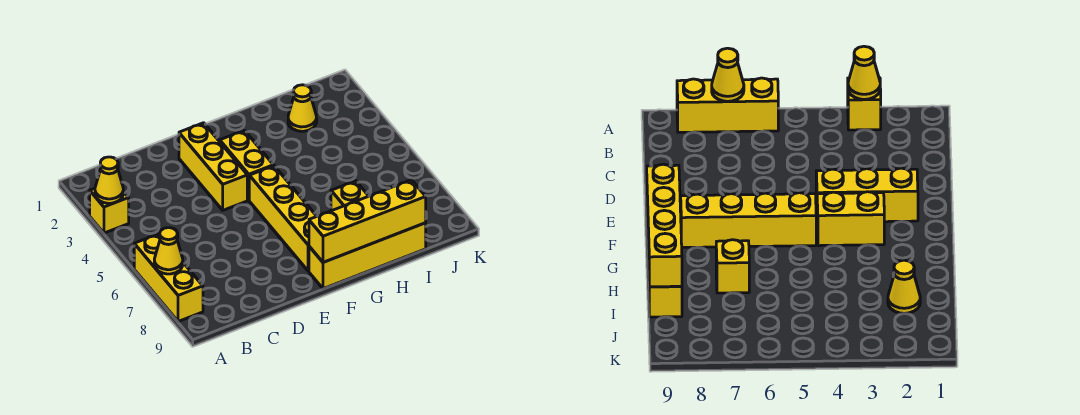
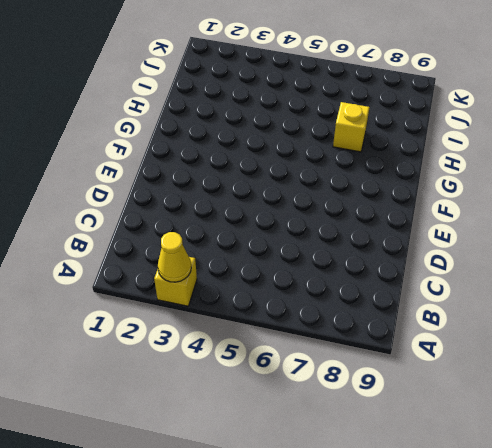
none -> yellow 1x3 brick [134,234,203,322]
none -> yellow 1x3 brick [179,123,247,210]

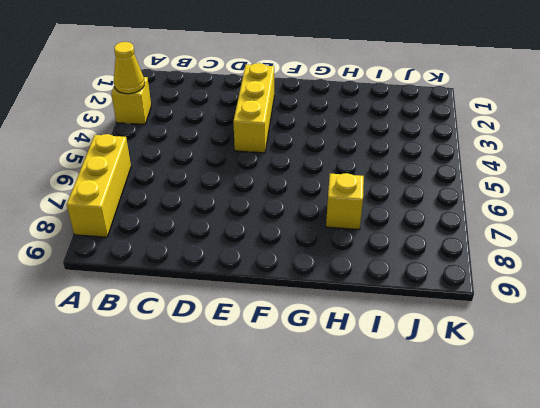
none -> yellow 1x2 brick [220,130,273,200]
none -> yellow 1x4 brick [249,166,317,271]

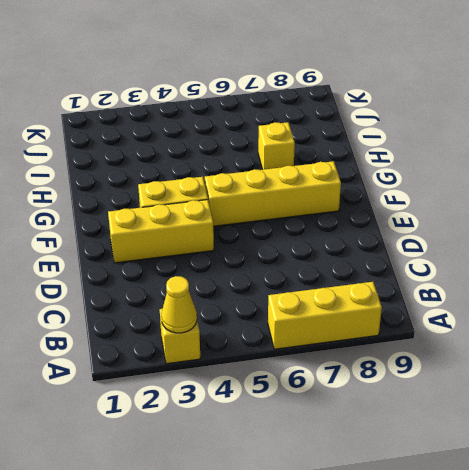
none -> yellow 1x4 brick [309,223,426,289]
none -> yellow 1x1 cone [288,85,317,131]

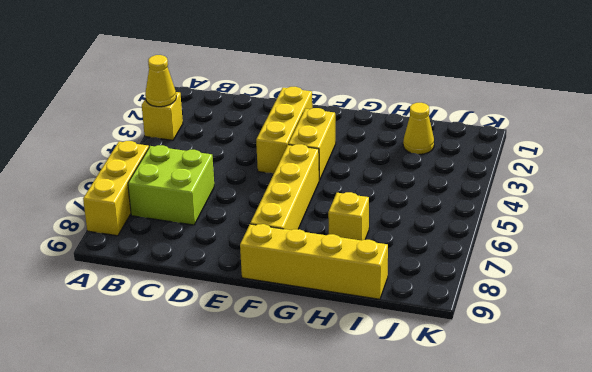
lime 2x2 brick [128,145,214,225] -> none
none -> yellow 1x1 cone [154,228,183,274]
none -> yellow 1x4 brick [309,180,426,262]

